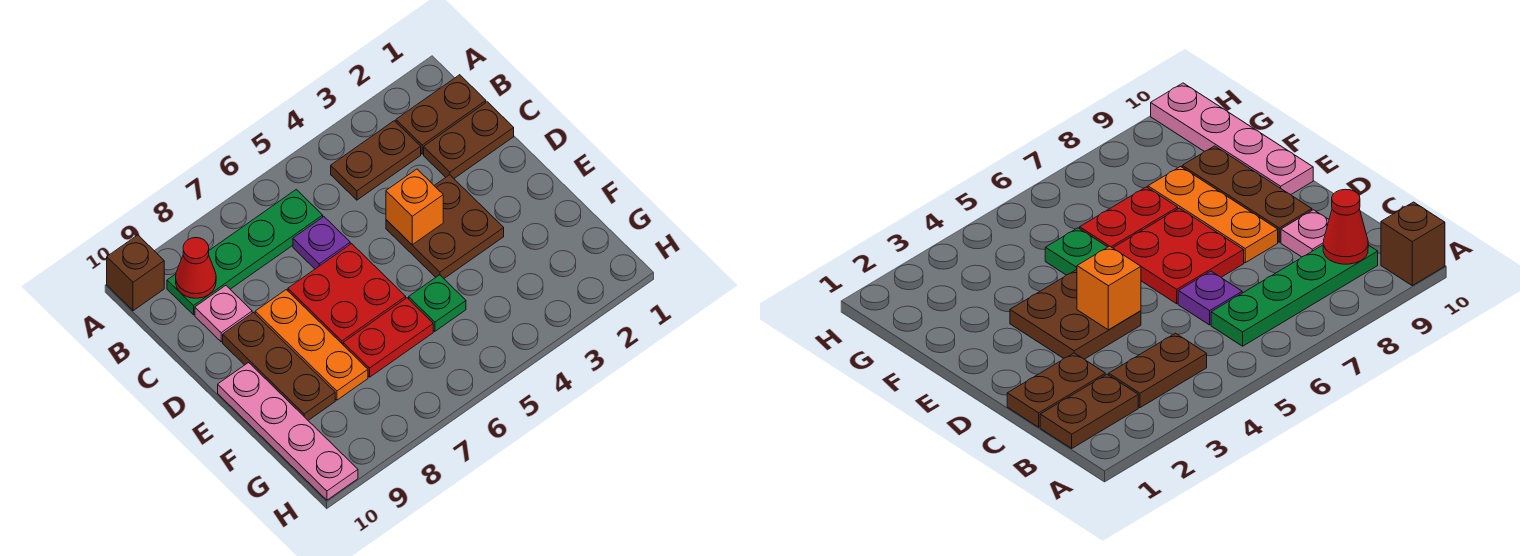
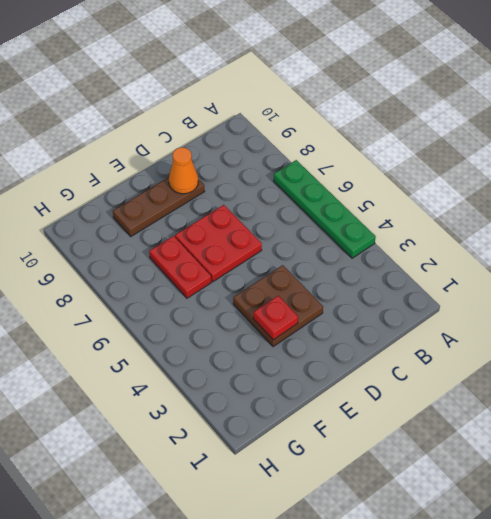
green 1x4 plate [274,160,376,258] -> green 1x4 plate moved to [167,190,323,315]
orange 1x1 cone [169,147,198,194] -> none
red 1x1 plate [253,296,298,340] -> none
none -> brown 1x1 brick [107,235,164,311]
none -> brown 1x2 plate [396,75,486,154]
none -> brown 1x2 plate [331,121,421,200]

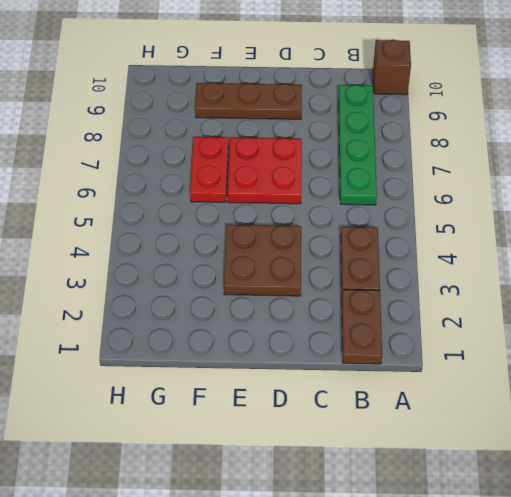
none -> brown 1x2 plate [424,102,514,178]
none -> purple 1x1 plate [293,217,350,269]
none -> pink 1x1 plate [195,286,252,342]

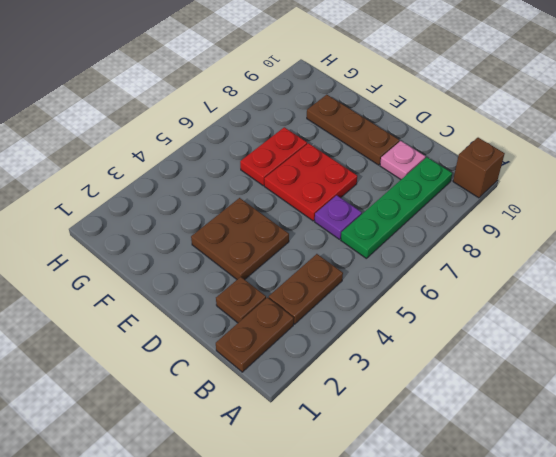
brown 1x1 plate [216,277,266,323] -> brown 1x2 plate [424,102,514,178]
none -> orange 1x3 plate [255,290,368,400]
none -> pink 1x4 plate [218,363,358,500]
none -> green 1x1 plate [409,275,466,331]

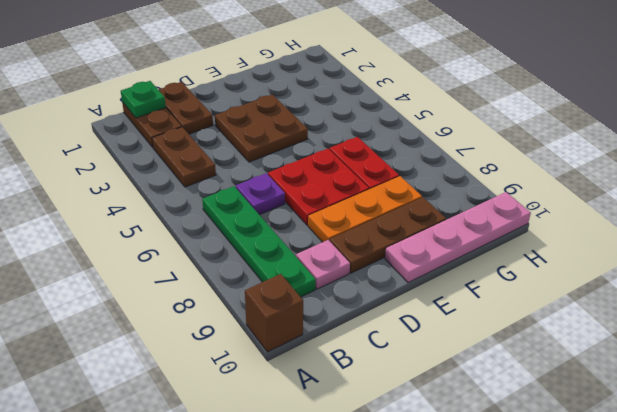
green 1x1 plate [121,81,166,118] -> green 1x1 plate moved to [409,275,466,331]
none -> red 1x1 cone [176,238,216,298]
none -> orange 1x1 brick [386,169,443,245]

